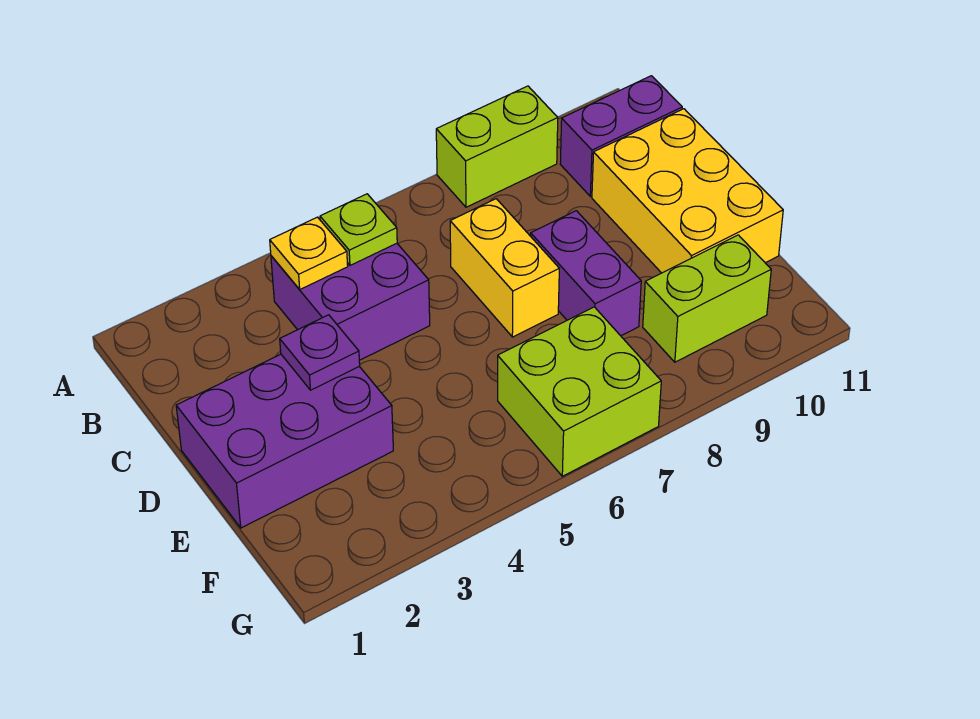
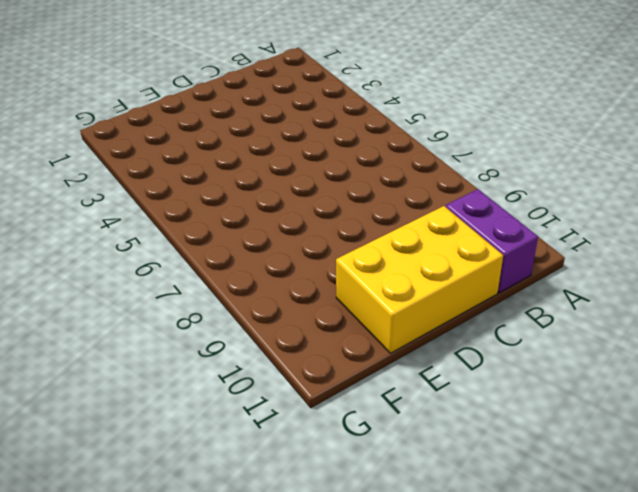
none -> lime 1x2 brick [436,86,558,207]
none -> purple 2x2 brick [271,243,430,360]
none -> yellow 1x2 brick [450,199,559,337]

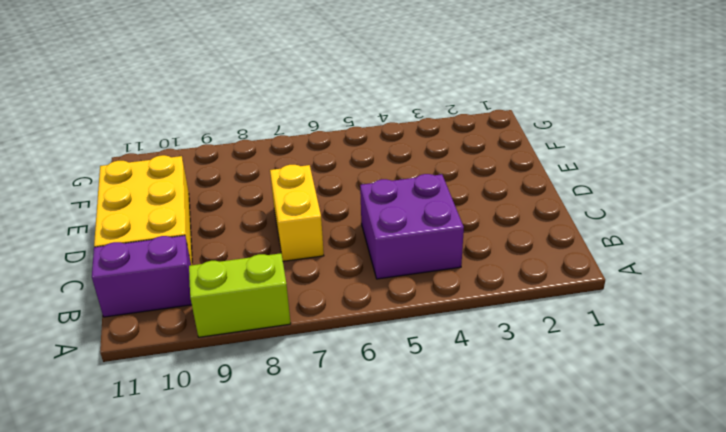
none -> purple 2x3 brick [176,354,393,528]
none -> purple 1x2 brick [531,211,641,336]
none -> lime 2x2 brick [498,307,661,476]

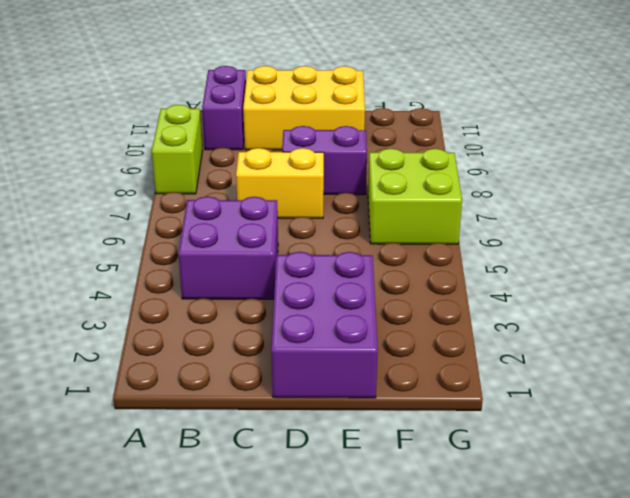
none -> lime 1x2 brick [643,235,771,362]
none -> yellow 1x1 plate [270,217,348,289]
none -> lime 1x1 plate [320,194,397,265]

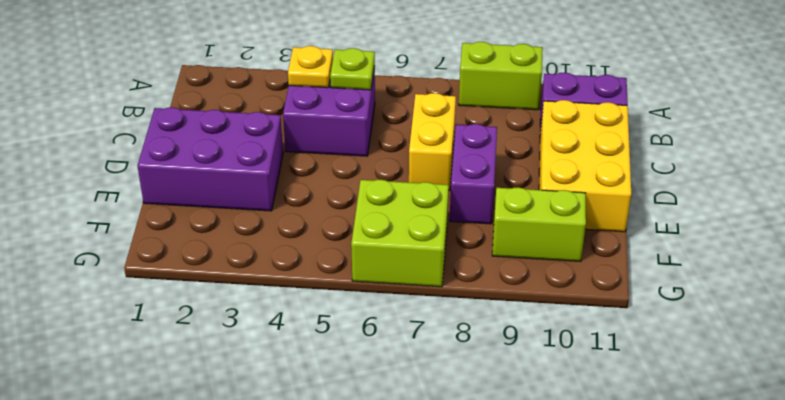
none -> purple 1x1 plate [280,315,360,390]

